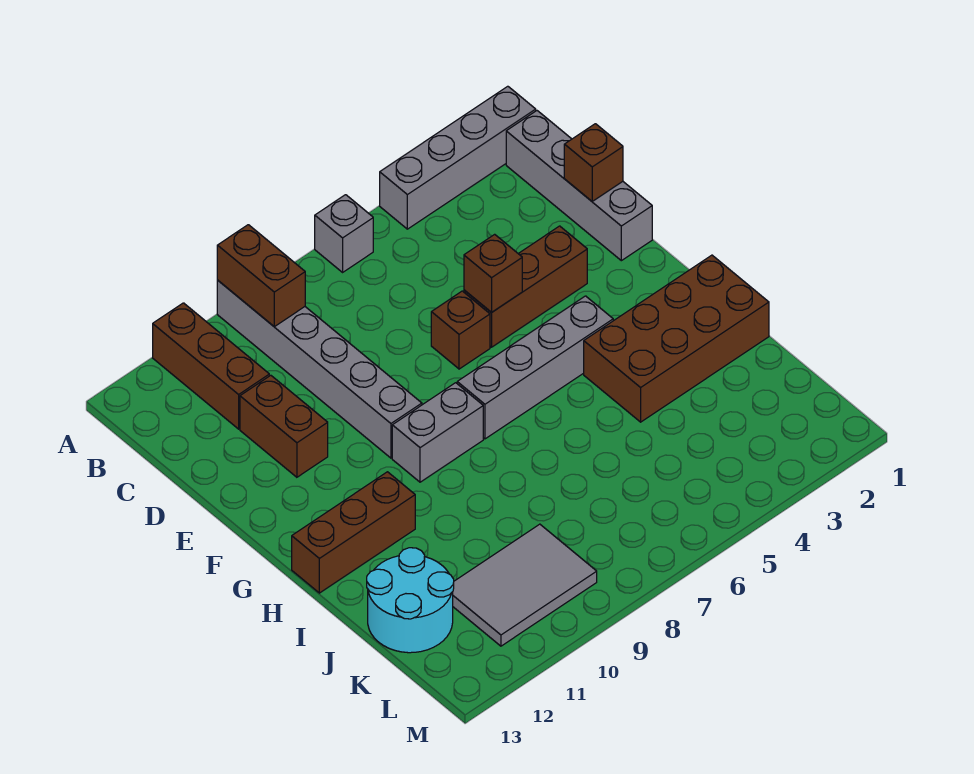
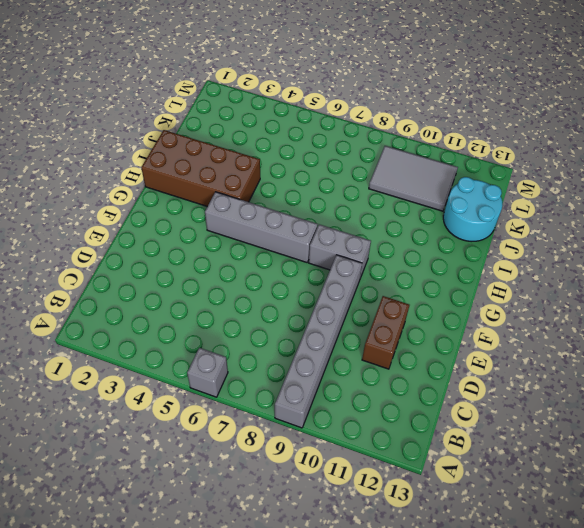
none -> grey 1x4 brick [380,86,536,229]
none -> brown 1x3 brick [153,303,269,429]
none -> grey 1x4 brick [506,111,652,261]

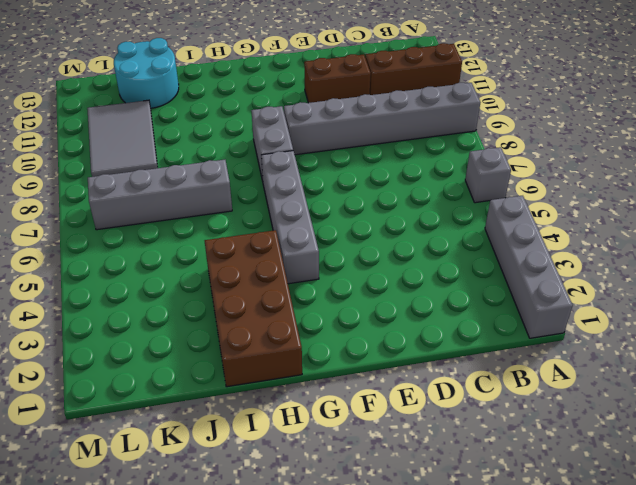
grey 1x4 brick [88,160,232,230] -> grey 1x4 brick moved to [506,111,652,261]
none -> brown 1x3 brick [464,226,587,347]
none -> brown 1x1 brick [431,291,490,369]
none -> brown 1x3 brick [292,472,415,593]

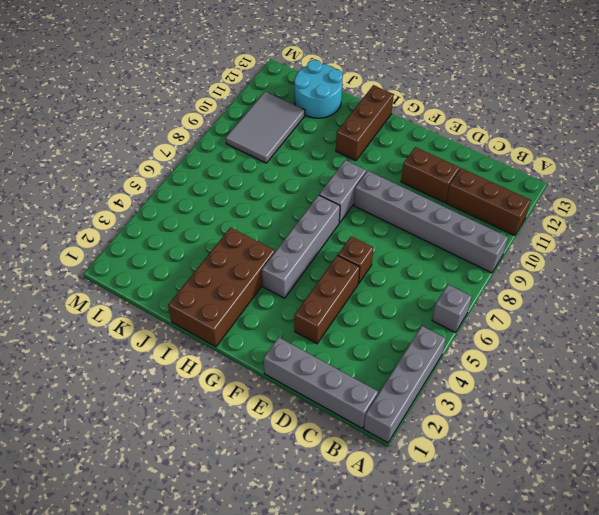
none -> brown 1x2 brick [217,225,305,327]
none -> brown 1x1 brick [564,124,623,201]
none -> brown 1x1 brick [464,234,522,312]

